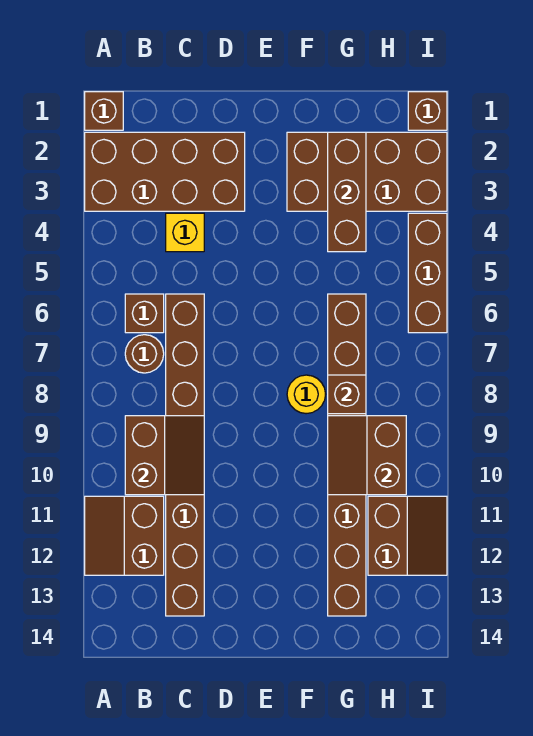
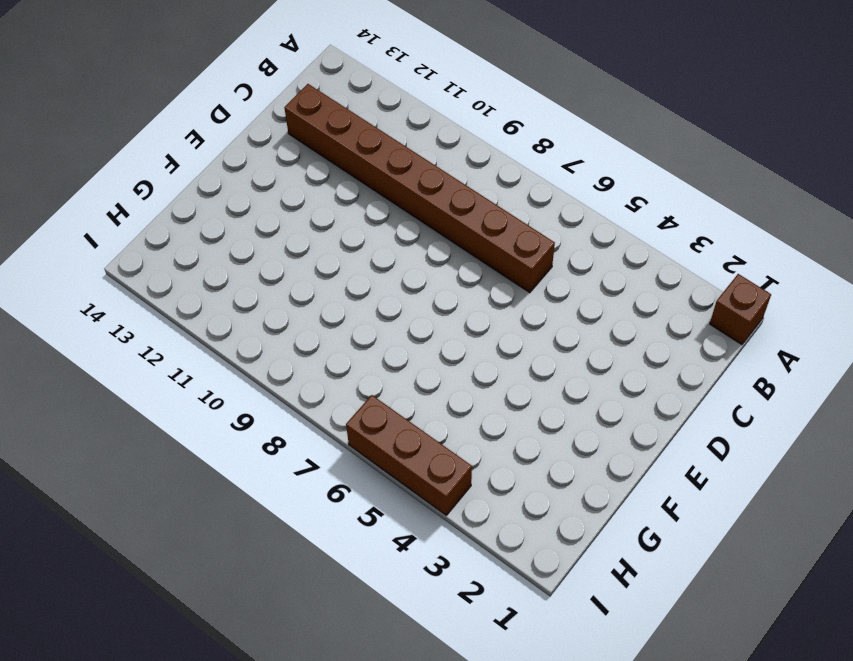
none -> brown 2x4 brick [85,132,245,211]
none -> brown 2x2 slope [85,496,164,575]
none -> brown 1x1 brick [125,294,164,333]

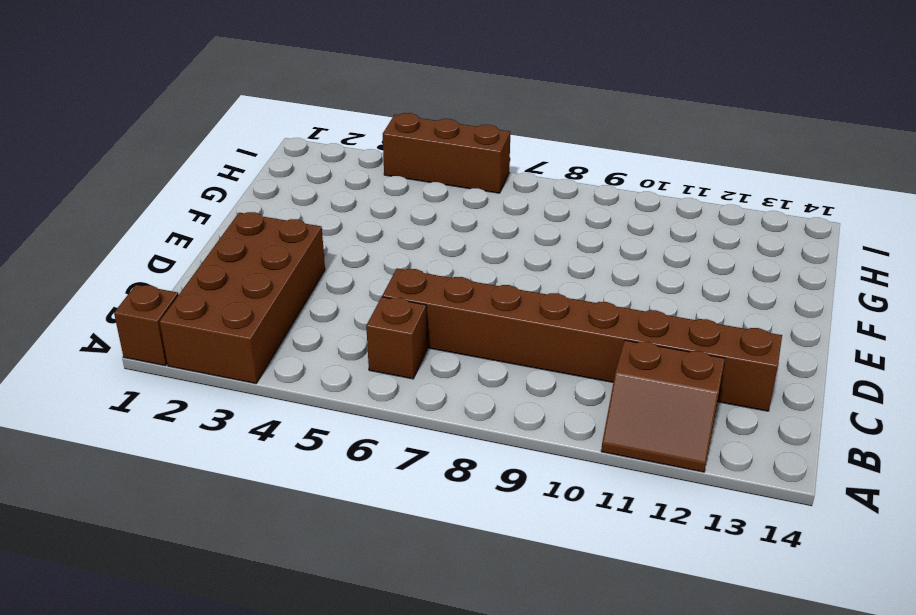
none -> brown 1x1 round brick [125,335,164,373]
none -> yellow 1x1 brick [166,213,204,252]
none -> brown 2x4 brick [287,132,447,211]

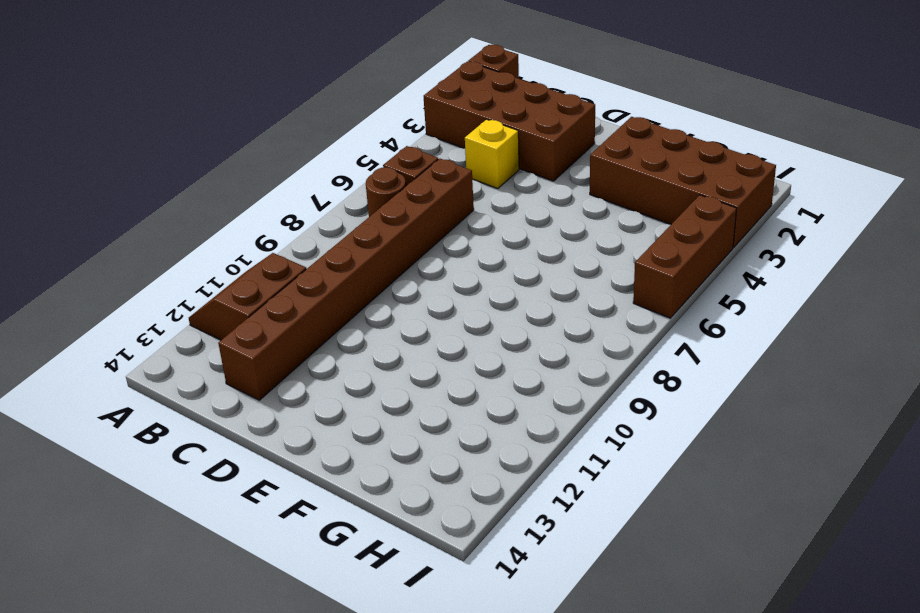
none -> yellow 1x1 round brick [287,375,326,414]
none -> brown 1x8 brick [328,294,366,616]
none -> brown 2x2 slope [368,496,447,575]

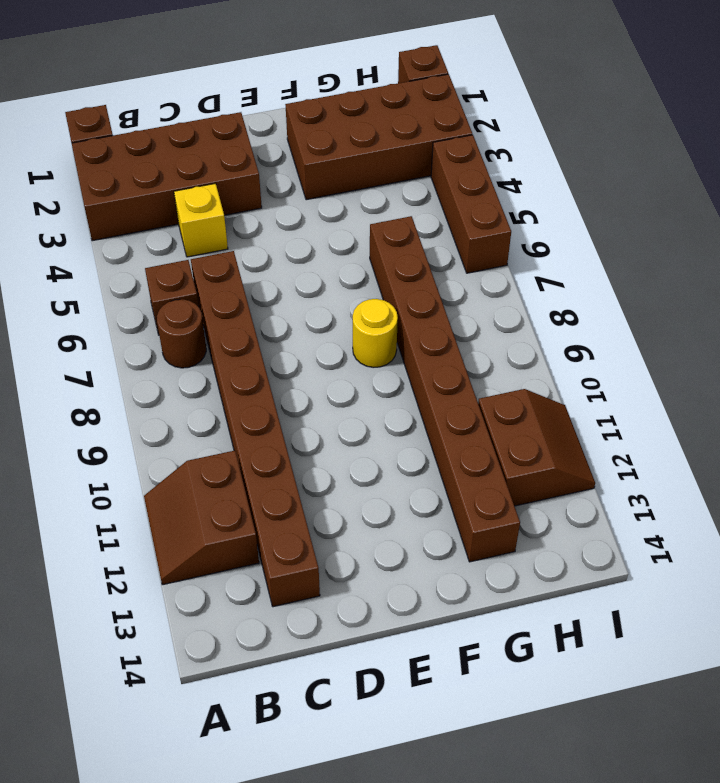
none -> brown 2x2 slope [125,416,204,495]
none -> brown 1x3 brick [328,132,366,252]
none -> brown 1x1 brick [328,375,366,414]

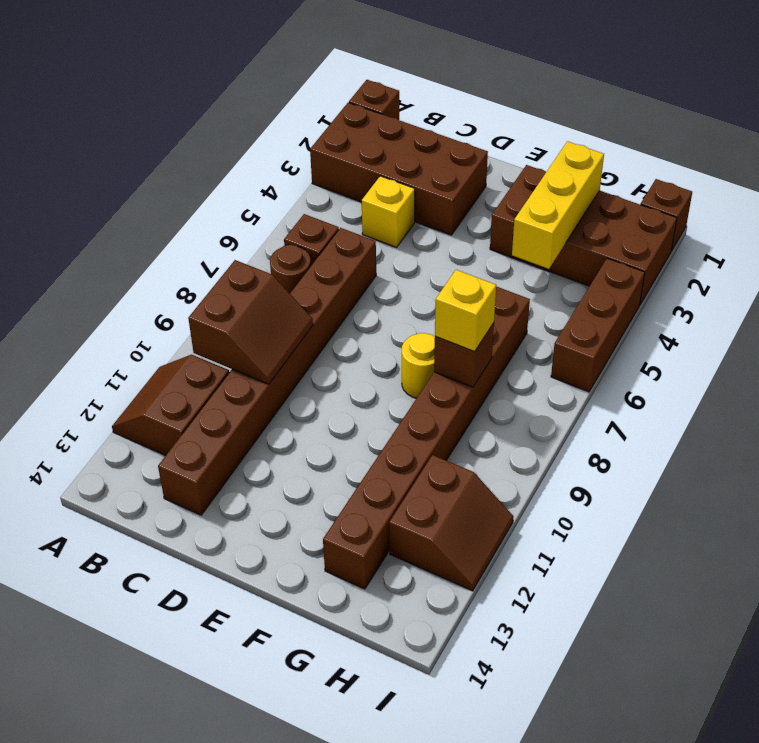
yellow 1x3 brick [512,141,604,269] -> brown 1x3 brick [328,132,366,252]
yellow 1x1 brick [435,270,496,351] -> none
none -> brown 2x2 slope [328,416,406,495]

